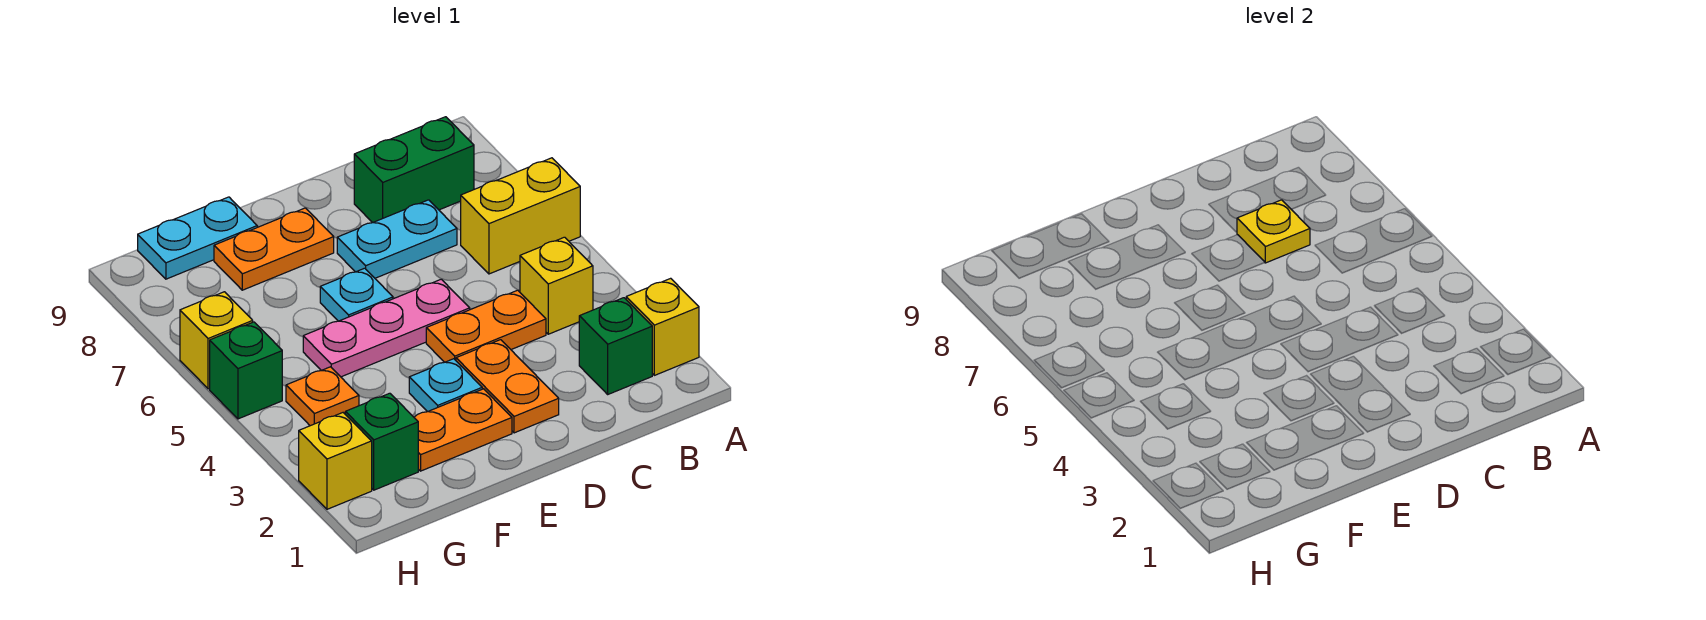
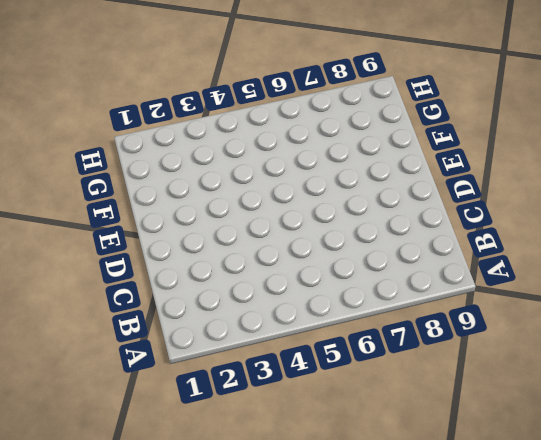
none -> yellow 1x1 brick [626,278,699,375]
none -> yellow 1x2 brick [461,158,580,274]
none -> green 1x1 brick [579,298,652,394]

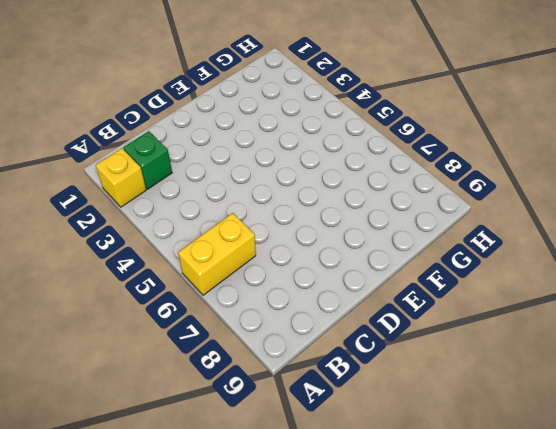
none -> yellow 1x1 brick [520,237,593,334]
none -> green 1x2 brick [354,117,474,223]
none -> orange 1x2 plate [426,290,546,362]

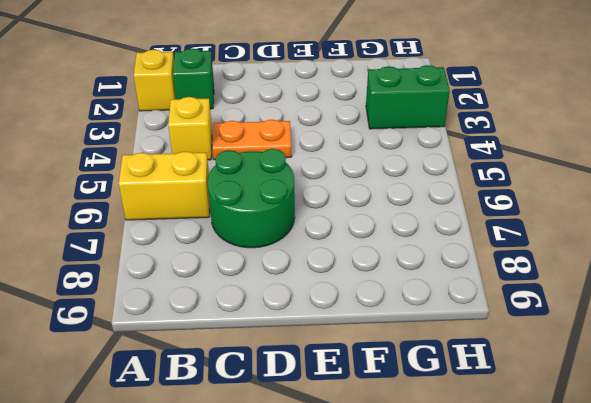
green 2x2 round brick [208,149,295,248] -> cyan 1x2 plate [337,200,457,278]
green 1x2 brick [366,65,450,129] -> green 1x2 brick moved to [354,117,474,223]
none -> orange 1x2 plate [456,340,559,433]
none -> pink 1x3 plate [303,279,470,377]
none -> orange 1x2 plate [414,389,512,471]

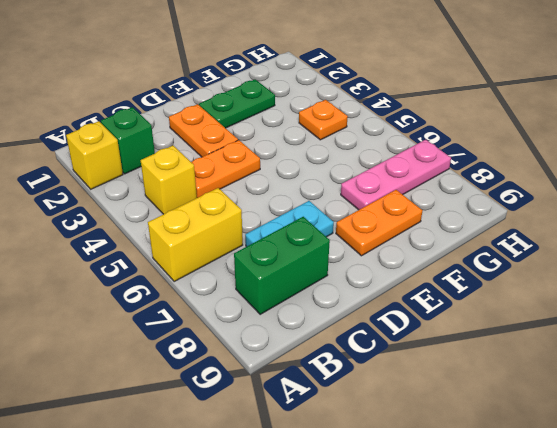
green 1x2 plate [199,79,275,128] -> orange 1x2 plate [414,389,512,471]
pink 1x3 plate [341,140,451,210] -> pink 1x3 plate moved to [303,279,470,377]
none -> cyan 1x1 plate [409,359,482,412]
none -> cyan 1x1 plate [320,268,393,321]
none -> cyan 1x2 plate [138,197,257,279]

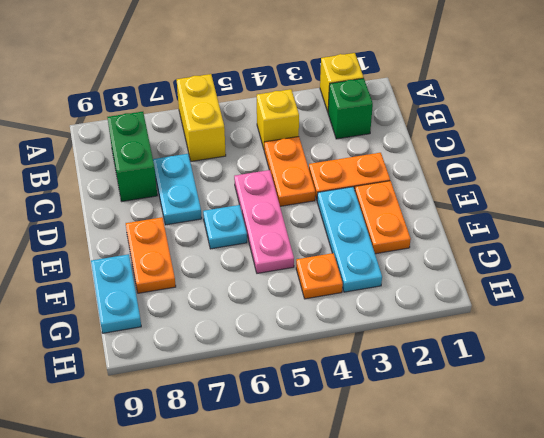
cyan 1x3 plate [317,187,382,292] -> cyan 1x1 plate [409,359,482,412]
none -> green 1x1 brick [345,393,418,490]
none -> yellow 1x1 brick [299,413,372,509]
none -> green 1x1 brick [210,322,282,419]

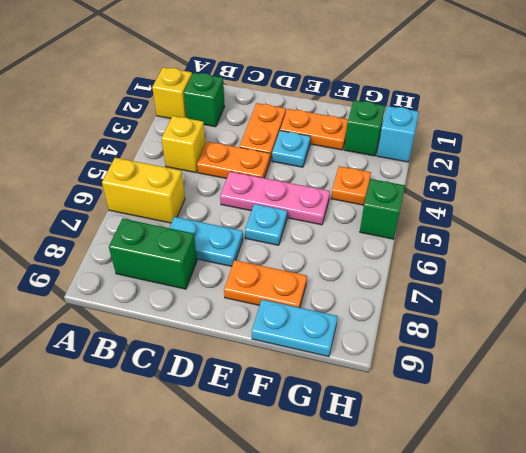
cyan 1x1 brick [377,106,419,162] -> yellow 1x1 brick [299,413,372,509]
none -> yellow 1x1 brick [180,292,253,389]
none -> yellow 1x1 plate [1237,200,1310,263]

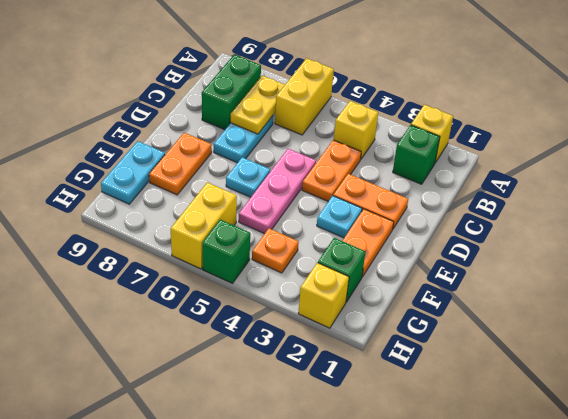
yellow 1x2 plate [230,75,285,134] -> yellow 1x1 plate [1237,200,1310,263]
yellow 1x2 brick [171,182,237,269] -> yellow 1x1 brick [180,292,253,389]

